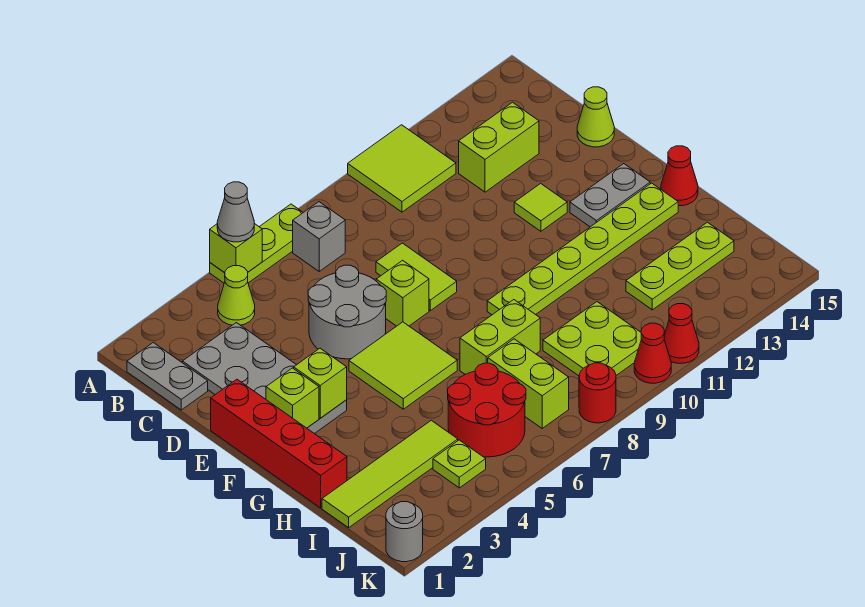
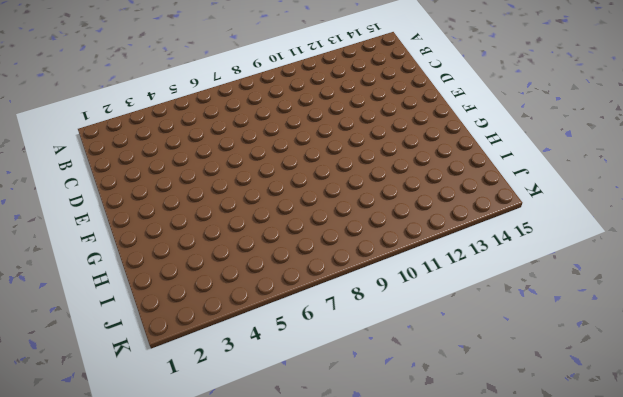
none -> lime 1x3 plate [210,204,303,283]
none -> lime 2x2 tile [348,125,456,212]
none -> grey 1x2 plate [127,343,208,410]
none -> lime 1x1 cone [218,266,255,325]

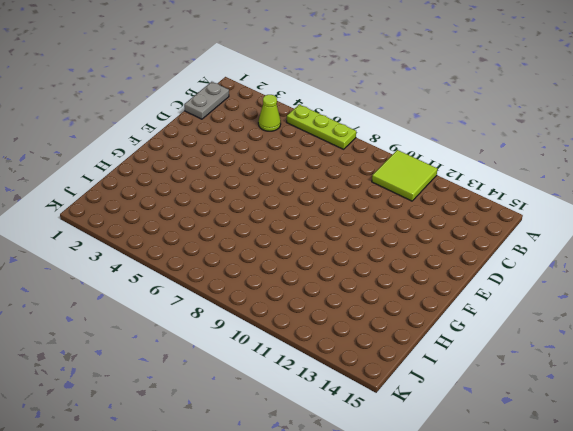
none -> grey 1x1 brick [293,202,345,271]
none -> grey 2x4 plate [182,323,347,434]
none -> lime 1x2 brick [459,102,539,192]
none -> grey 2x2 round brick [308,265,386,359]

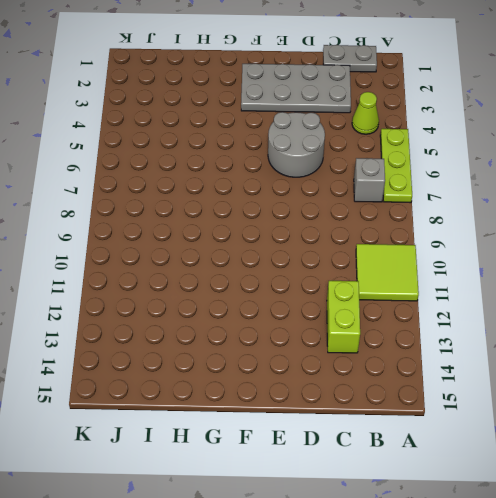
none -> lime 1x2 tile [376,243,457,311]
none -> lime 1x1 cone [577,87,614,147]
none -> red 1x4 brick [211,379,347,508]
none -> lime 1x1 brick [376,260,429,326]

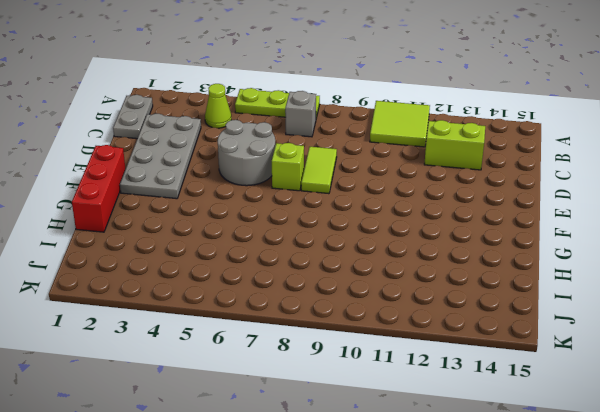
red 1x3 brick [72,145,125,232] -> red 1x4 brick [211,379,347,508]
none -> lime 1x1 cone [577,87,614,147]
none -> lime 1x1 tile [514,183,567,231]
none -> lime 2x2 tile [349,322,457,409]
none -> grey 1x2 plate [570,164,650,227]

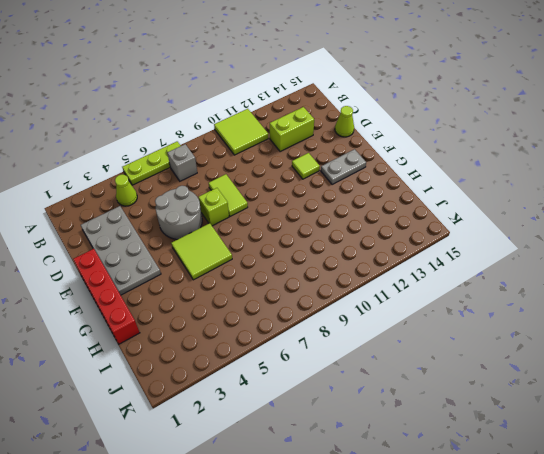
none -> grey 1x2 plate [127,343,208,410]
none -> lime 1x6 plate [487,183,678,315]
none -> red 1x1 cone [661,146,698,206]
none -> lime 1x2 brick [460,300,540,374]

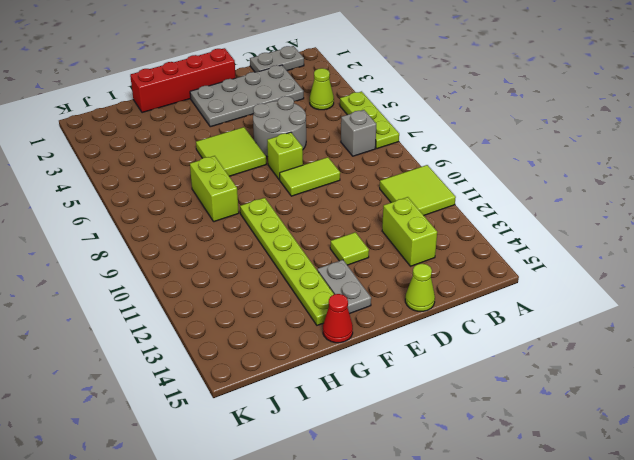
none -> lime 1x4 tile [322,420,458,528]
none -> red 2x2 round brick [448,363,526,457]
none -> lime 1x2 brick [488,339,569,428]
none -> lime 2x2 plate [543,302,641,376]

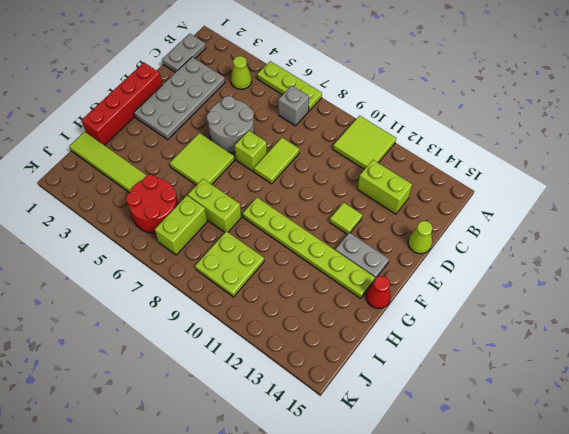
none -> lime 1x3 plate [626,222,734,310]
none -> lime 1x1 plate [433,440,486,488]
none -> grey 1x1 round brick [386,502,423,562]
none -> red 1x1 round brick [579,363,616,423]

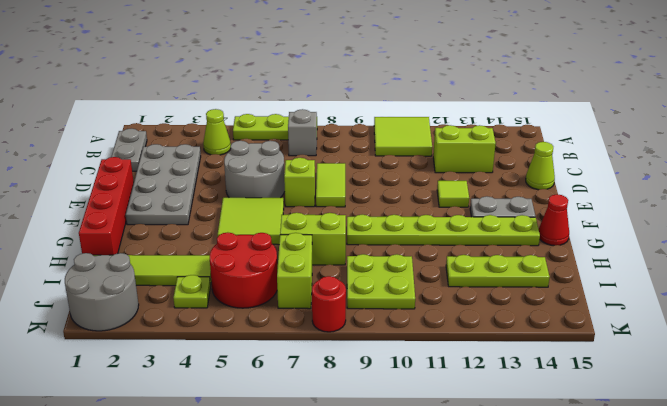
grey 2x2 round brick [65,253,139,331] -> grey 1x1 round brick [386,502,423,562]
none -> red 1x1 cone [634,323,671,383]
none -> red 1x1 cone [664,304,699,363]
none -> lime 1x1 brick [210,224,262,273]
none -> lime 1x1 brick [266,368,319,428]

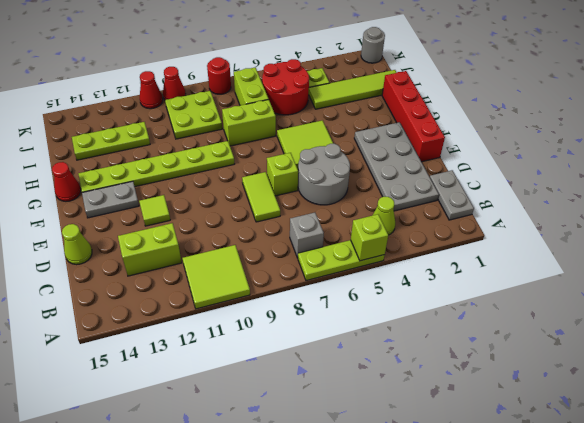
none -> lime 1x1 brick [266,368,319,428]
none -> lime 1x1 brick [294,348,347,418]
none -> grey 1x1 cone [217,182,254,242]

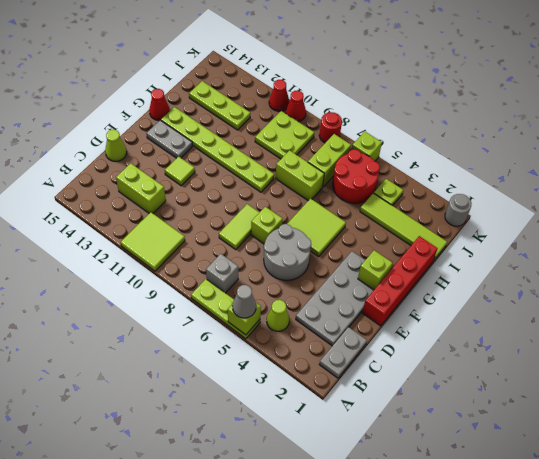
lime 1x1 brick [352,132,382,161] -> lime 1x1 brick moved to [294,348,347,418]

